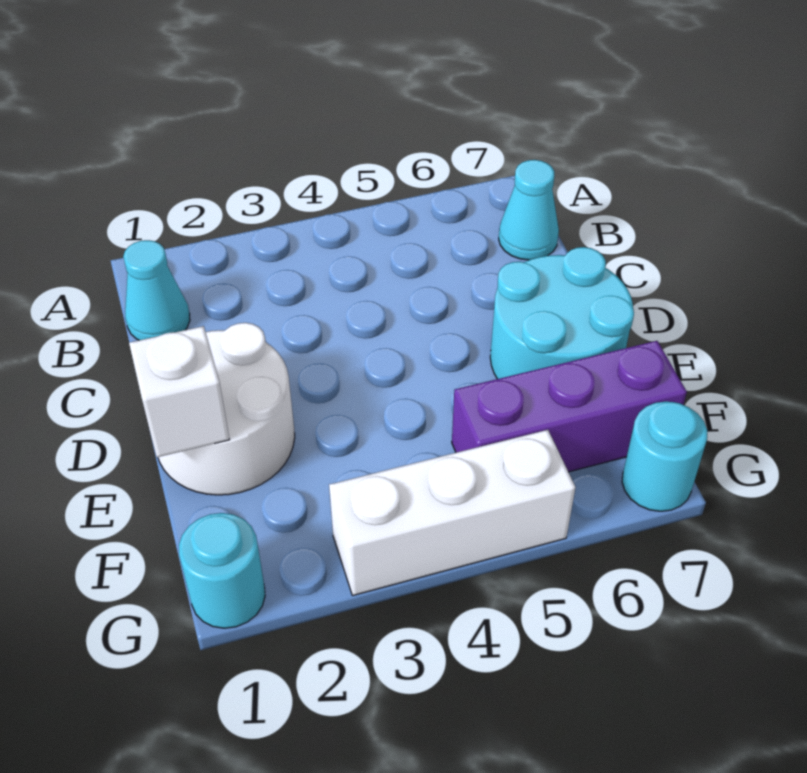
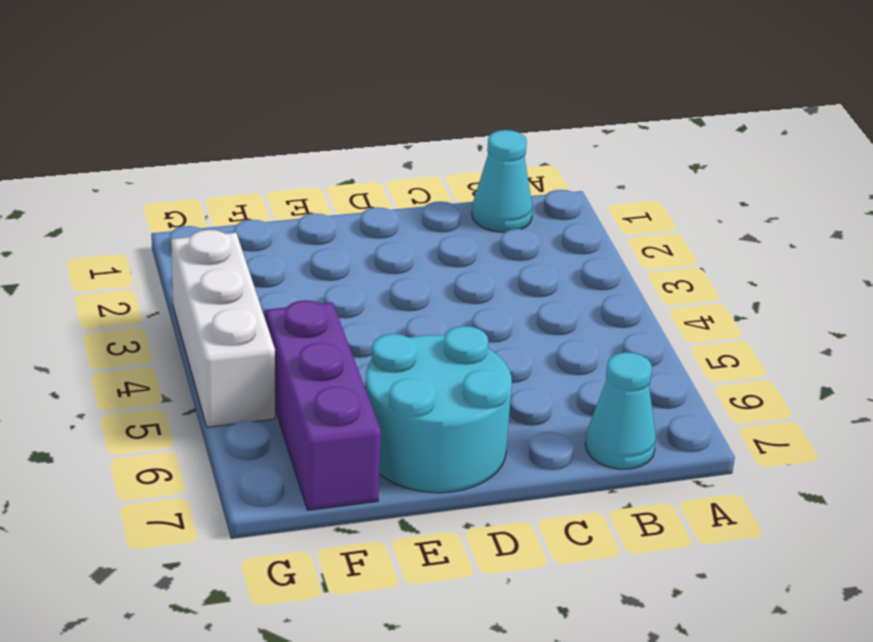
none -> white 2x2 round brick [158,323,295,495]
none -> cyan 1x1 round brick [179,513,265,628]

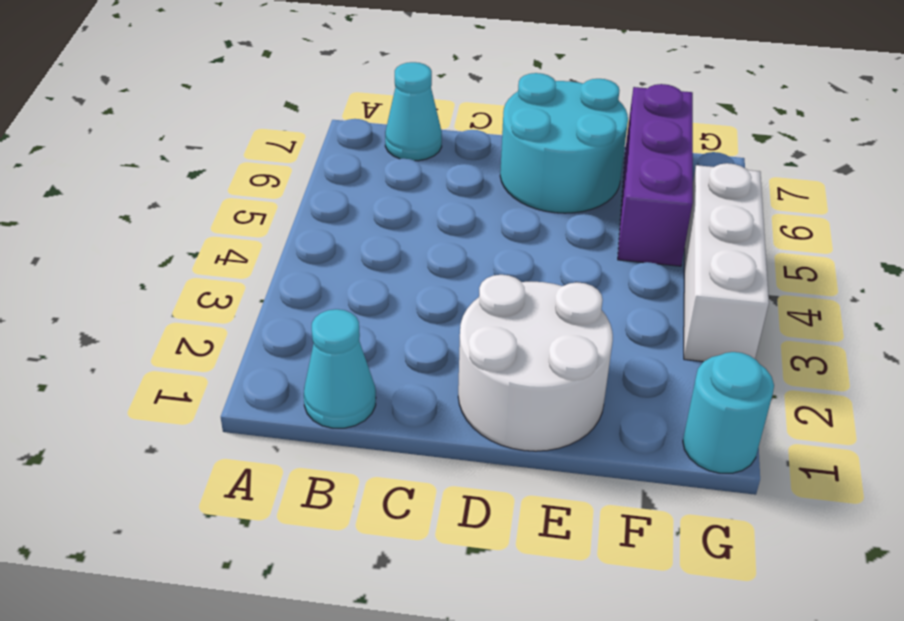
none -> cyan 1x1 round brick [622,401,707,511]
none -> white 1x1 brick [129,326,230,457]

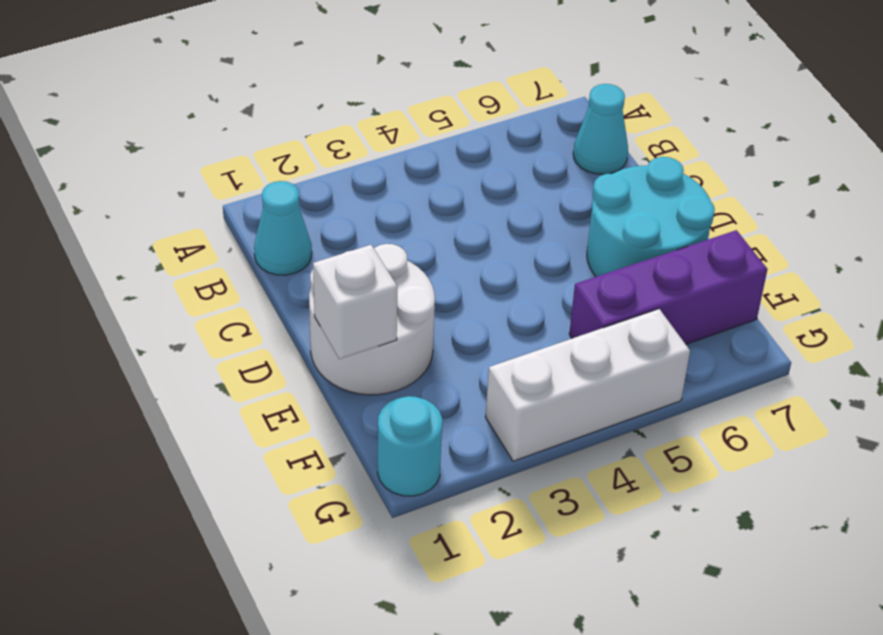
none -> cyan 1x1 round brick [622,401,707,511]

